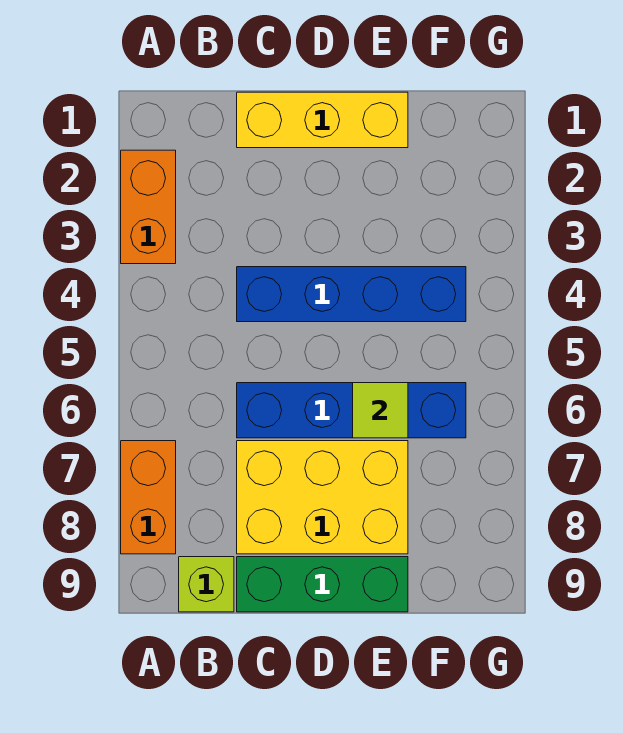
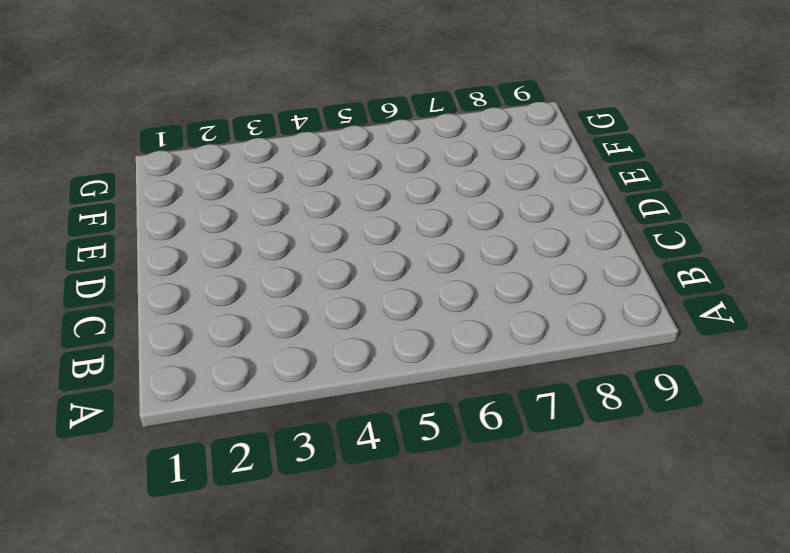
none -> orange 1x2 brick [121,150,176,264]
none -> orange 1x2 brick [121,441,176,554]

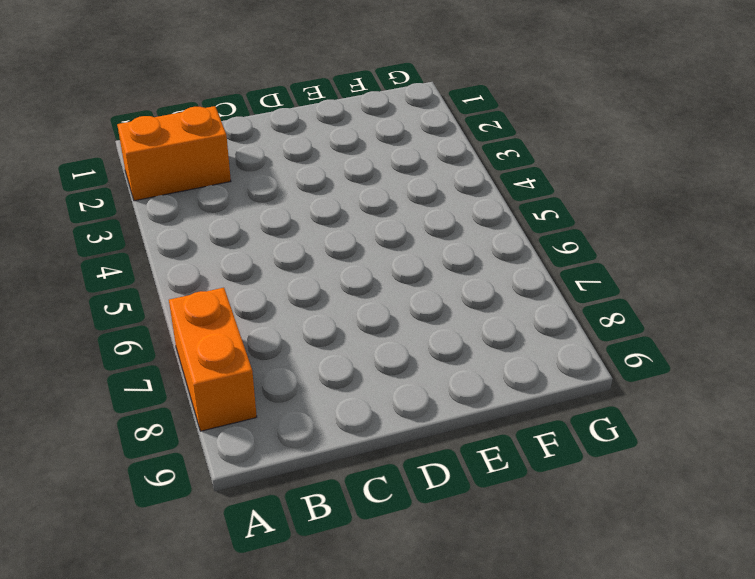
orange 1x2 brick [117,106,231,201] -> orange 1x2 brick turned to [121,150,176,264]
none -> lime 1x1 brick [179,557,234,612]
none -> yellow 1x3 brick [237,92,408,148]

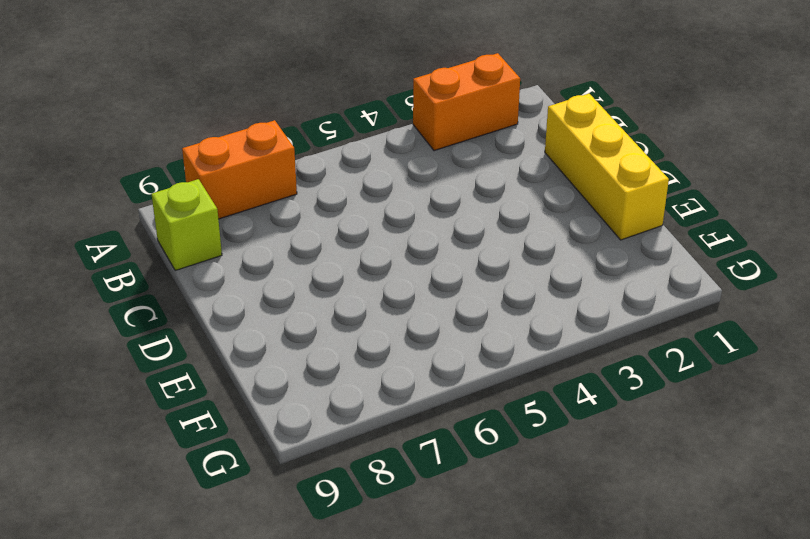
none -> blue 1x4 brick [237,267,466,322]
none -> blue 1x4 brick [237,383,466,438]

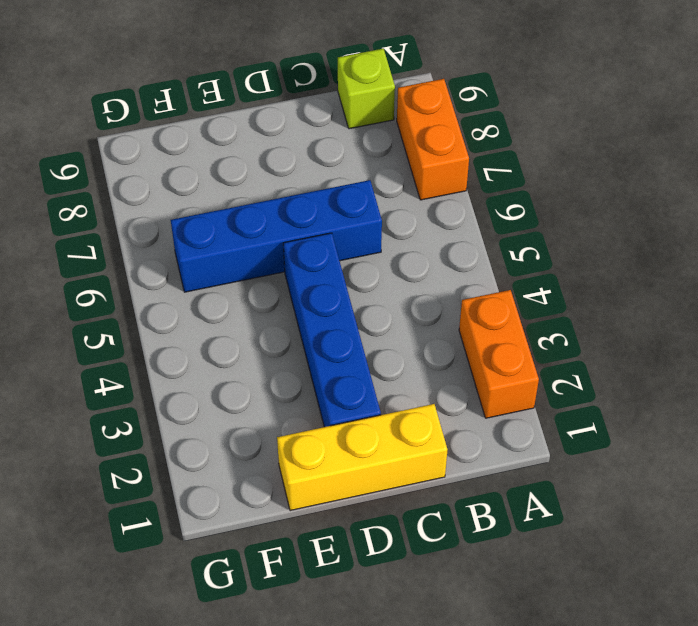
blue 1x4 brick [283,233,381,427] -> blue 1x4 brick turned to [237,267,466,322]
none -> yellow 2x3 brick [237,441,408,554]
none -> green 1x3 brick [237,557,408,612]

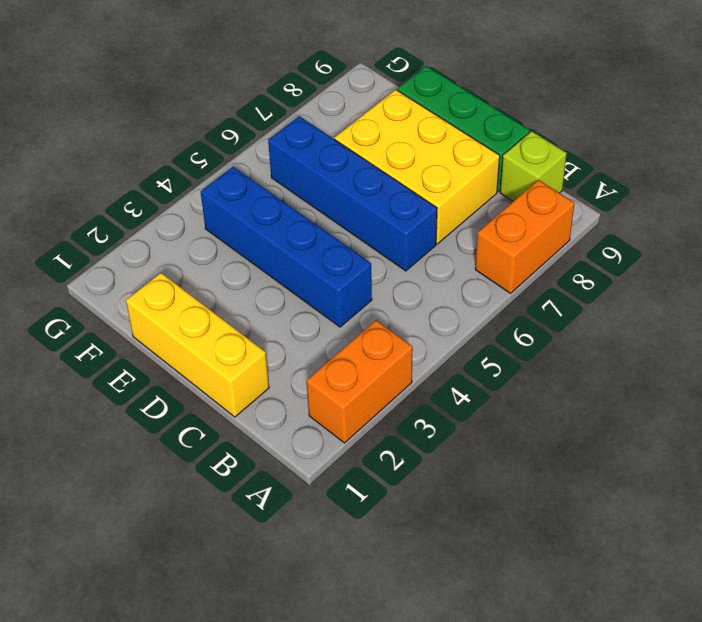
none -> lime 1x1 tile [353,383,408,438]

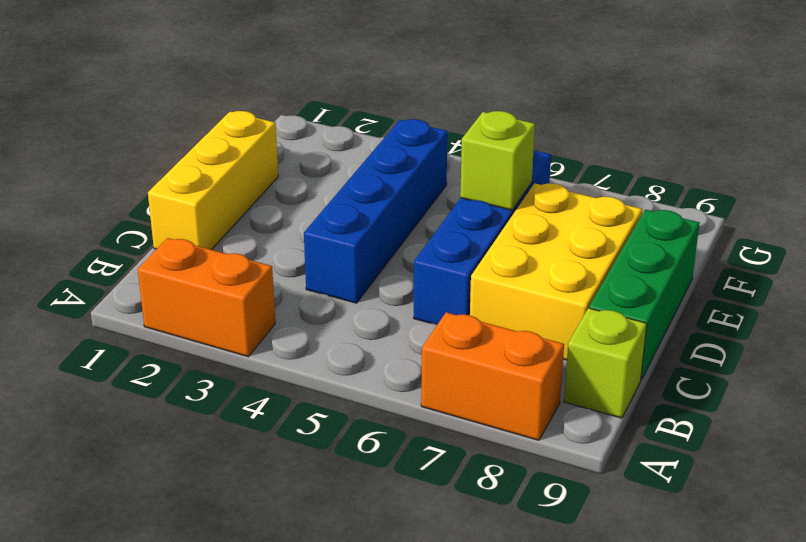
lime 1x1 brick [460,111,535,210] -> lime 1x1 tile [353,383,408,438]

